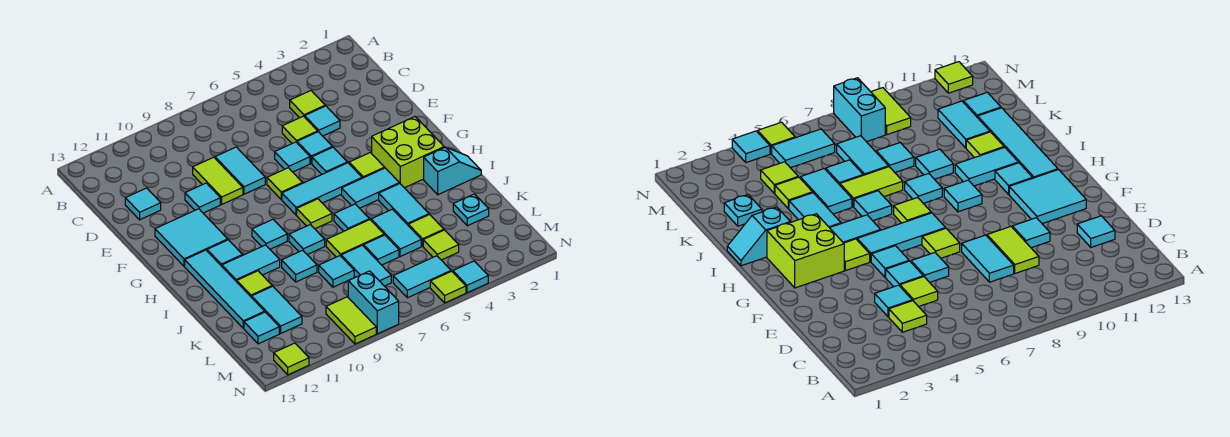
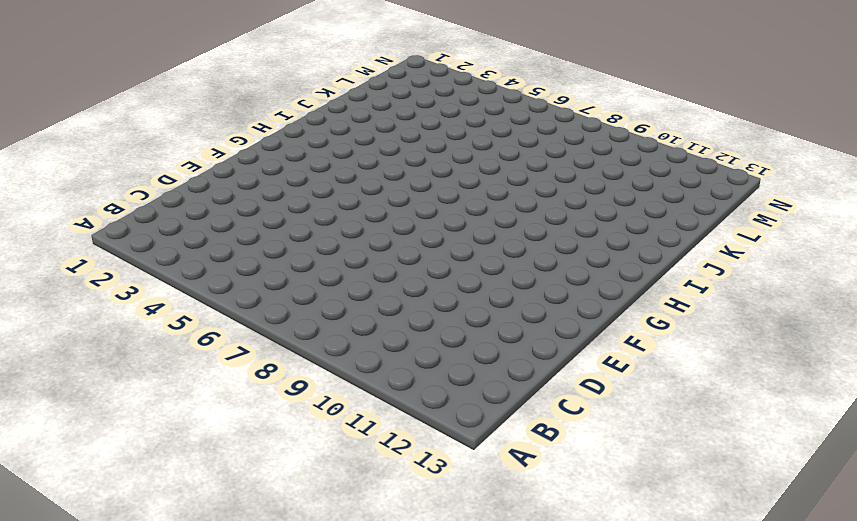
none -> lime 1x1 tile [290,91,325,118]
none -> cyan 1x1 tile [305,106,340,136]
none -> lime 1x1 tile [282,116,318,143]
none -> cyan 1x2 tile [215,147,265,194]

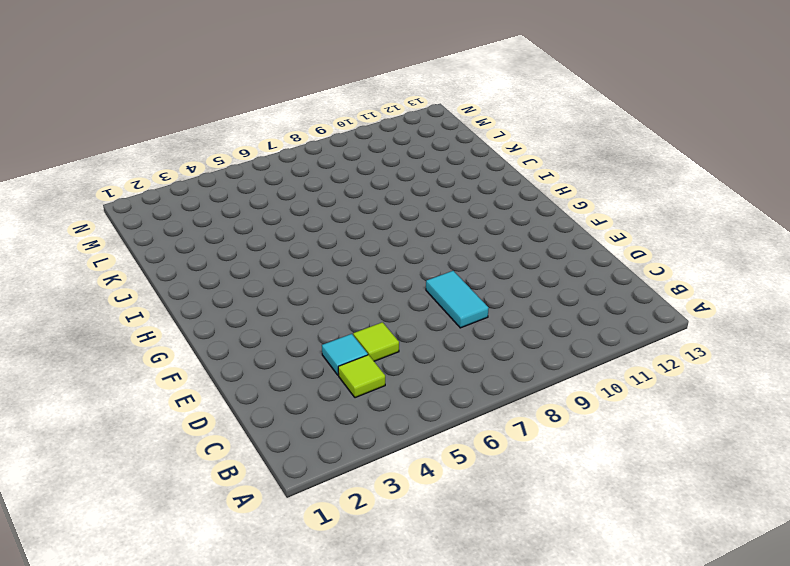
none -> lime 1x2 tile [193,157,243,204]
none -> cyan 1x1 tile [125,188,161,220]
none -> cyan 1x1 tile [297,132,332,164]
none -> cyan 1x1 tile [275,142,310,172]

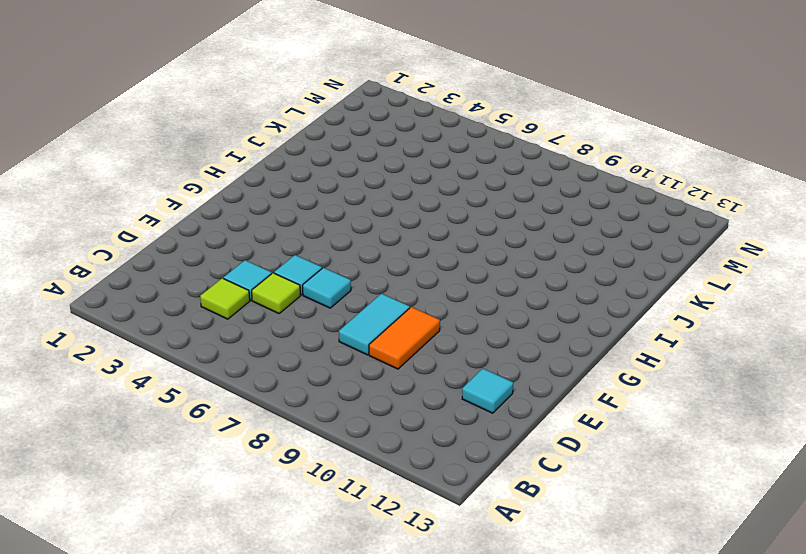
orange 1x2 tile [369,307,440,369] -> lime 1x2 tile [193,157,243,204]
none -> cyan 1x1 tile [185,183,220,213]
none -> cyan 1x1 tile [312,147,347,174]
none -> lime 1x1 tile [267,168,302,199]
none -> cyan 2x2 tile [155,209,228,266]

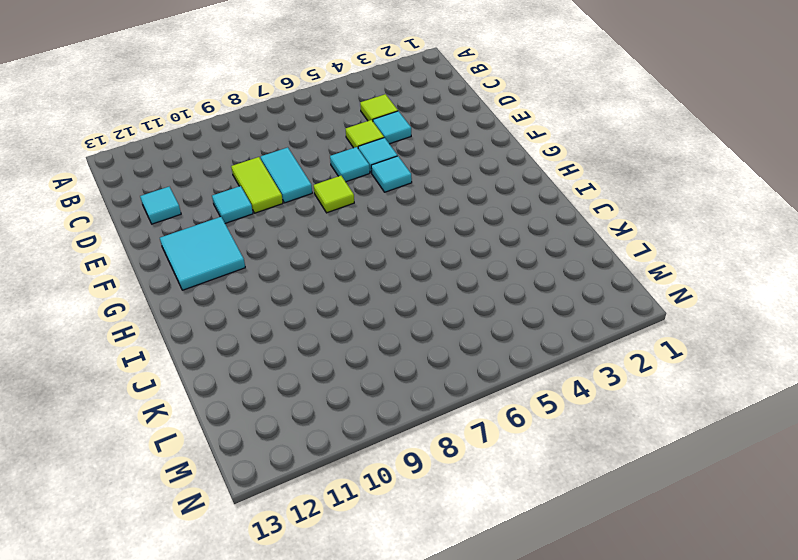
none -> lime 2x2 brick [372,117,444,188]
none -> lime 1x1 tile [349,153,385,178]
none -> cyan 1x3 tile [282,163,362,215]
none -> cyan 1x2 tile [342,168,399,208]

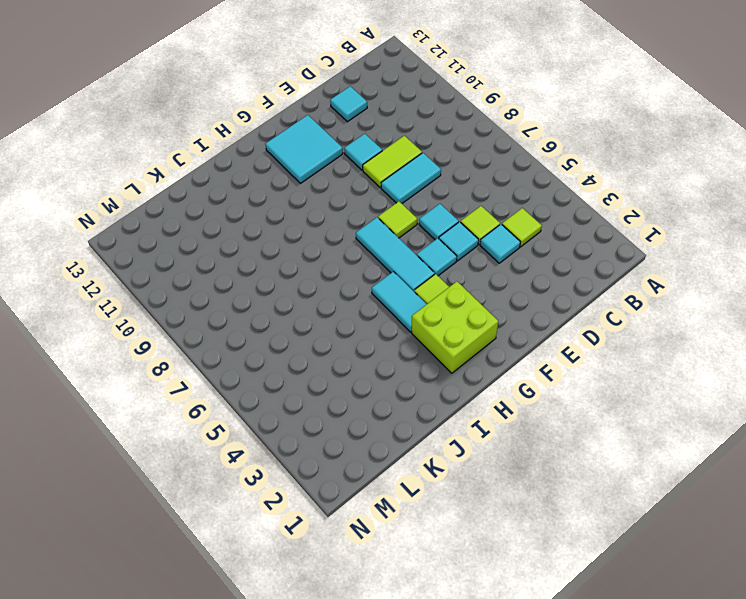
none -> lime 1x1 tile [297,199,332,229]
none -> cyan 1x1 tile [252,219,287,249]
none -> cyan 1x1 tile [207,240,243,266]
none -> cyan 1x4 tile [185,250,265,328]

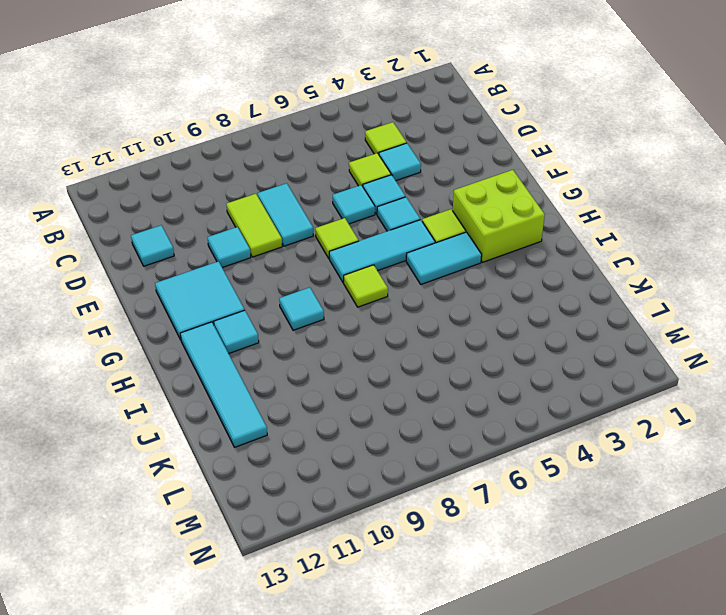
none -> cyan 1x2 slope [424,147,481,195]
none -> cyan 1x2 tile [379,183,429,225]
none -> cyan 1x1 tile [334,204,369,231]
none -> cyan 1x1 tile [289,224,325,255]

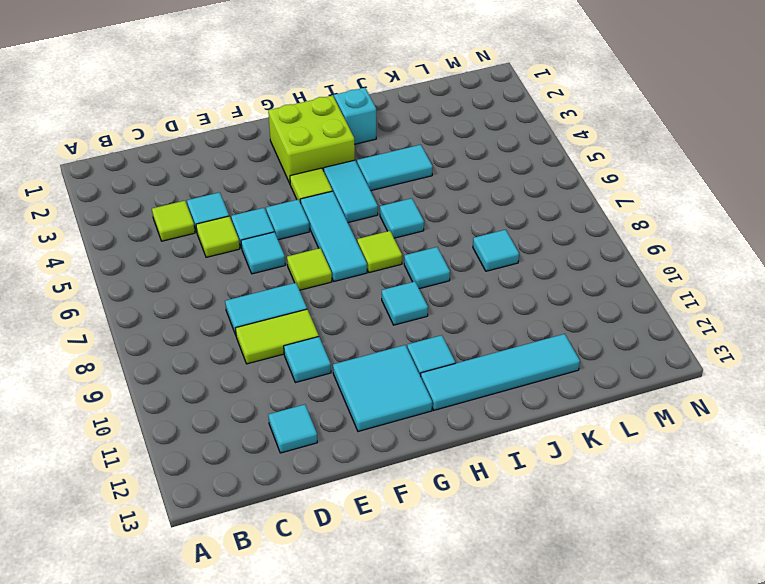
none -> cyan 1x2 tile [222,245,280,282]
none -> cyan 1x2 tile [371,209,421,257]
none -> lime 1x2 tile [326,220,384,257]
none -> cyan 1x1 tile [282,250,317,282]

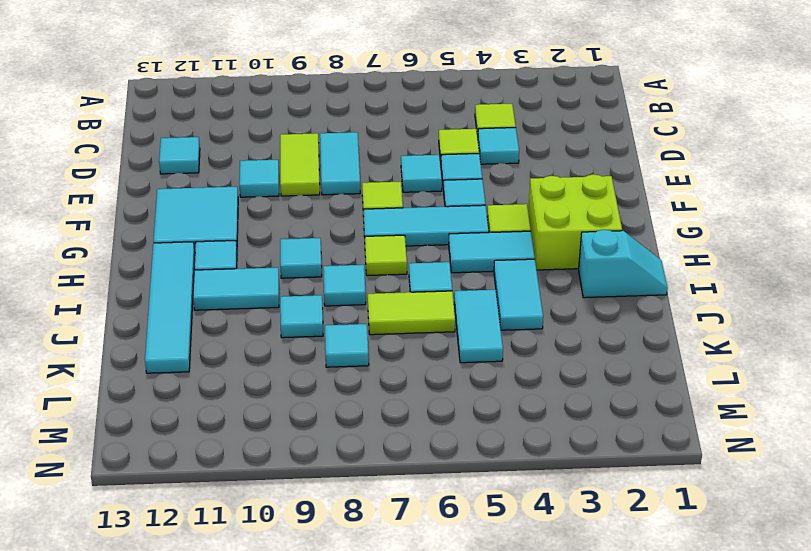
none -> lime 1x1 tile [237,271,272,297]
none -> cyan 1x1 plate [453,194,489,226]
none -> lime 1x1 tile [408,214,444,246]
none -> cyan 1x1 tile [364,235,399,265]

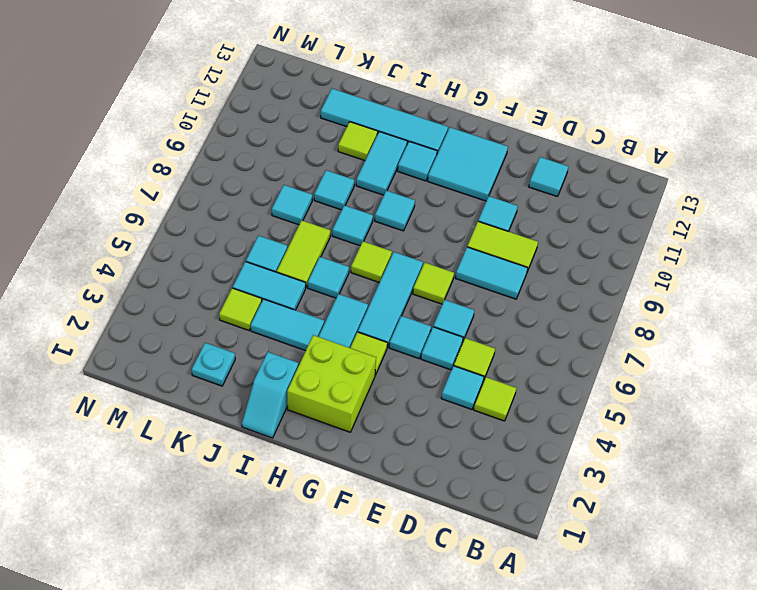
none -> cyan 1x2 tile [341,245,391,286]
none -> cyan 1x2 tile [252,286,302,333]
none -> lime 1x1 tile [423,230,459,260]
none -> cyan 1x1 tile [244,312,279,344]

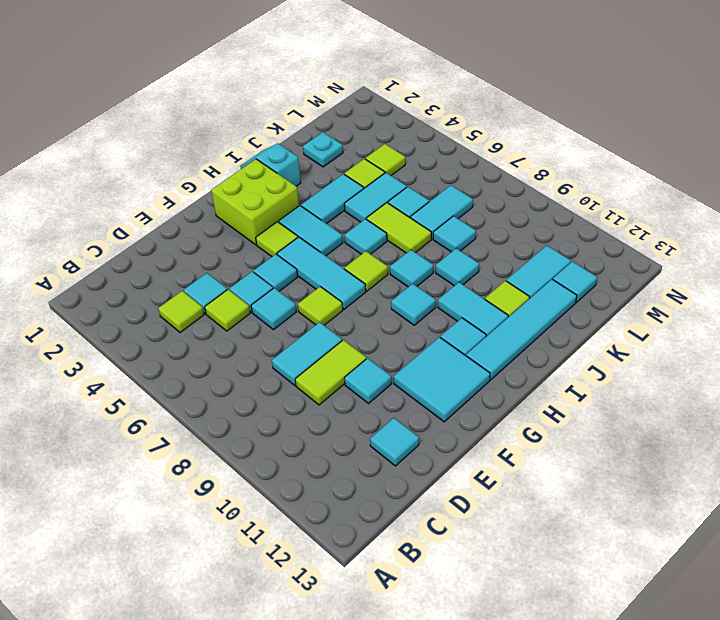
none -> cyan 1x2 tile [393,256,451,298]
none -> cyan 1x2 brick [348,271,399,334]
none -> lime 1x2 tile [326,297,376,344]
none -> cyan 1x1 tile [453,261,488,293]

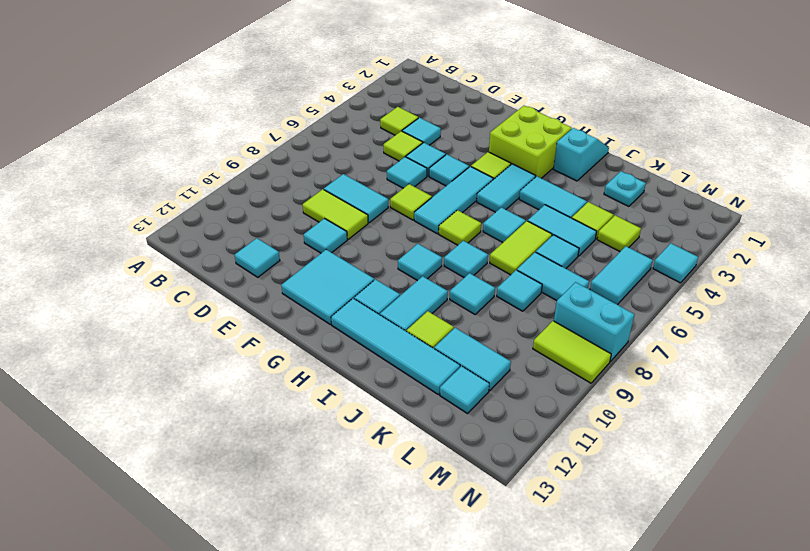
none -> lime 1x1 tile [430,271,466,303]
none -> lime 1x1 tile [274,343,309,375]

